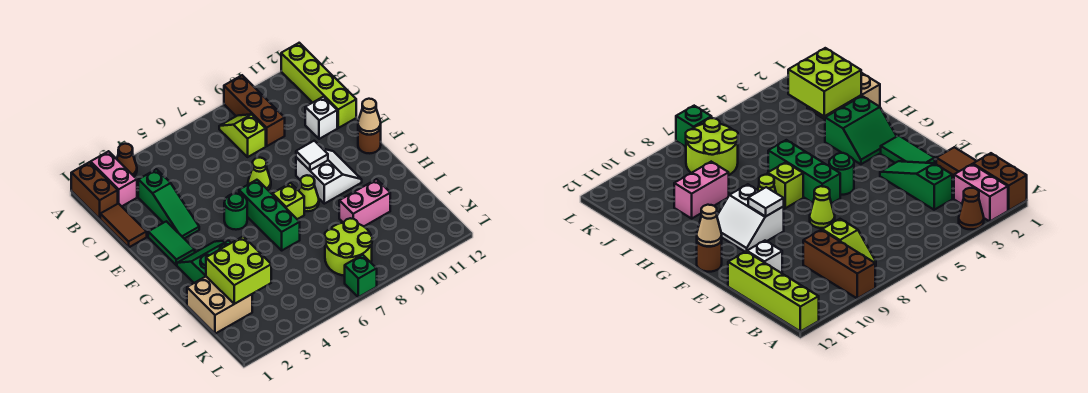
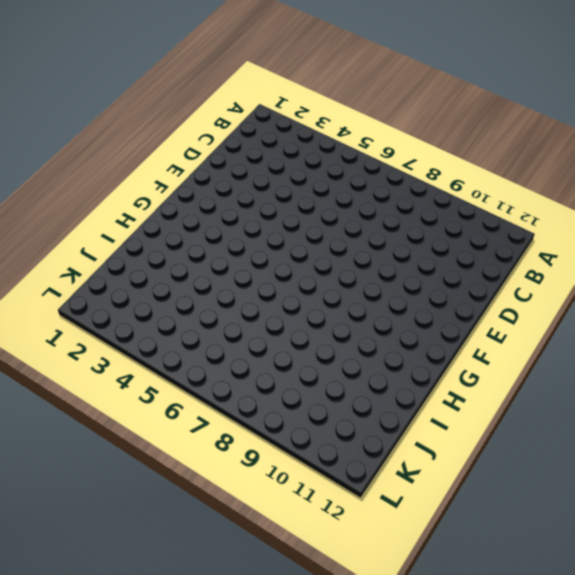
none -> brown 1x2 brick [71,162,118,219]
none -> pink 1x2 brick [91,151,137,206]
none -> brown 1x1 cone [117,144,137,176]

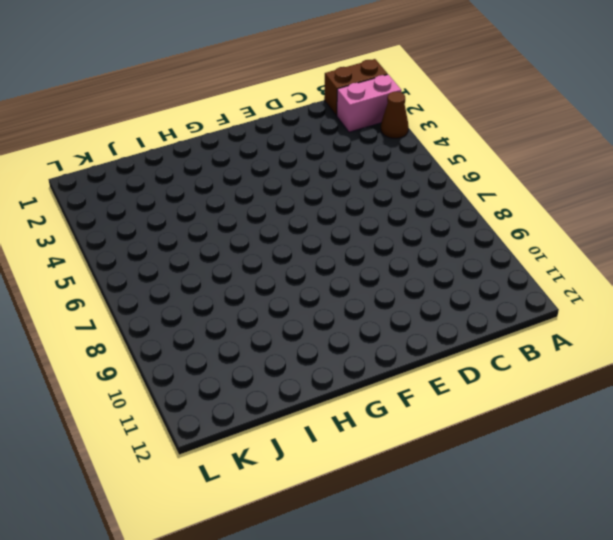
none -> brown 1x3 brick [224,75,285,146]
none -> lime 1x4 brick [281,43,356,128]
none -> lime 1x2 slope [219,114,266,157]

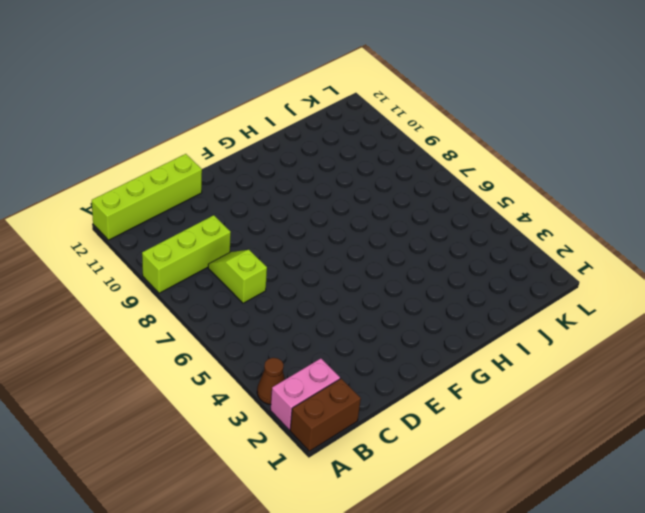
lime 1x3 brick [142,215,231,293] -> brown 1x3 brick [224,75,285,146]
lime 1x2 slope [208,250,267,303] -> lime 1x2 slope turned to [219,114,266,157]
none -> brown 1x2 tile [100,203,147,247]
none -> green 1x3 slope [138,169,199,238]
none -> white 1x1 brick [305,97,337,139]

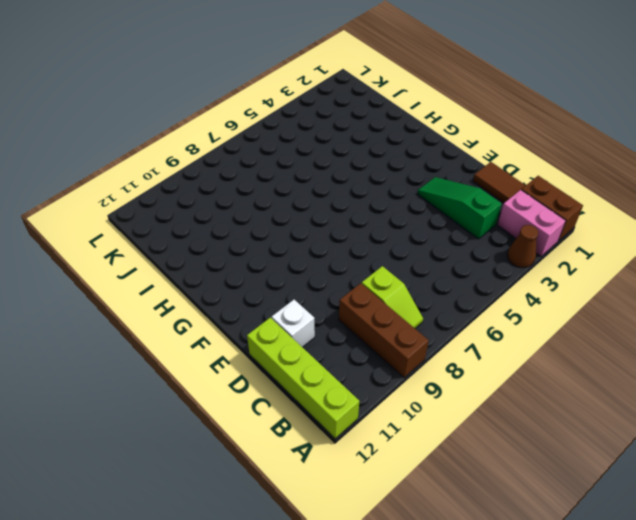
none -> green 1x2 tile [148,221,195,265]
none -> lime 1x1 cone [248,158,271,190]
none -> green 1x1 round brick [224,194,247,230]

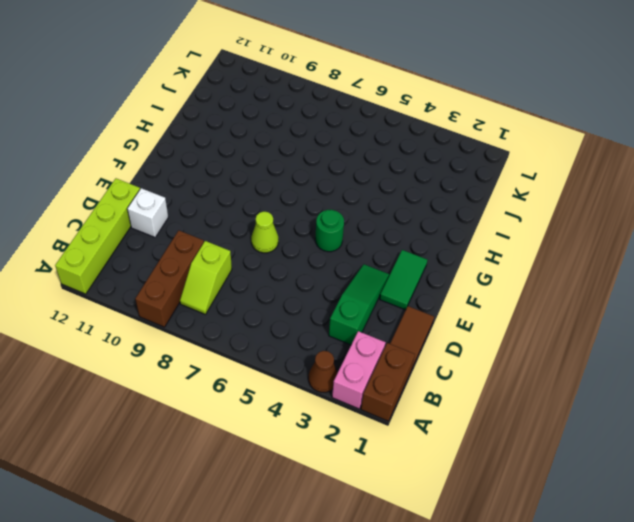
none -> green 1x3 brick [239,180,300,250]
none -> white 2x2 slope [296,149,362,204]
none -> brown 1x1 round brick [358,127,381,153]

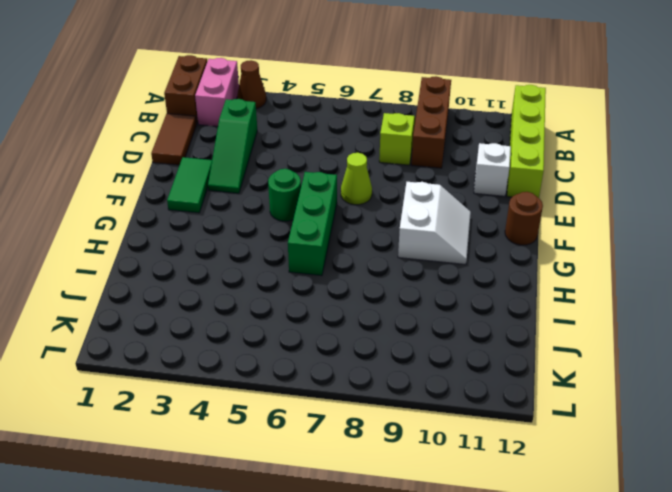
none -> green 2x2 slope [177,240,231,283]
none -> lime 1x1 brick [272,183,304,219]
none -> lime 1x1 cone [299,175,319,211]

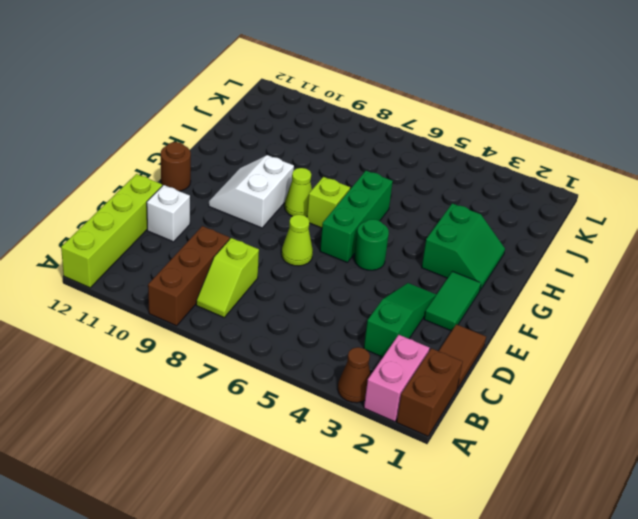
green 2x2 slope [422,203,505,290] -> green 2x2 slope turned to [177,240,231,283]
none -> tan 2x2 brick [187,276,252,334]
none -> pink 1x2 brick [339,179,390,226]
none -> lime 2x2 round brick [325,218,372,276]

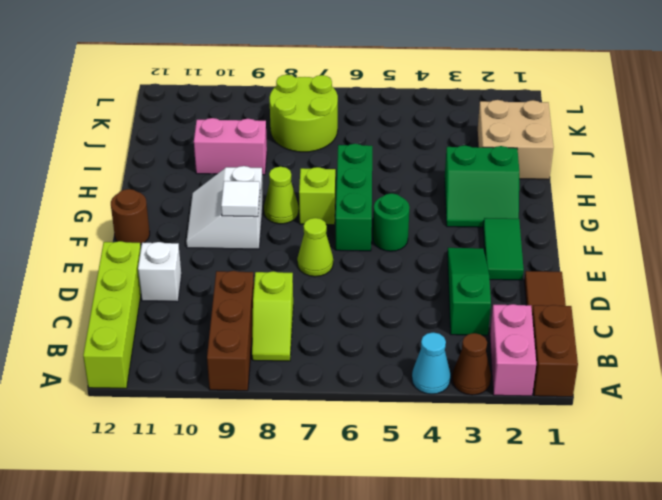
cyan 1x1 cone [412,332,451,394] -> none
none -> green 1x1 brick [345,255,377,297]
none -> tan 1x1 cone [358,99,381,135]
none -> lime 2x2 brick [206,236,271,304]

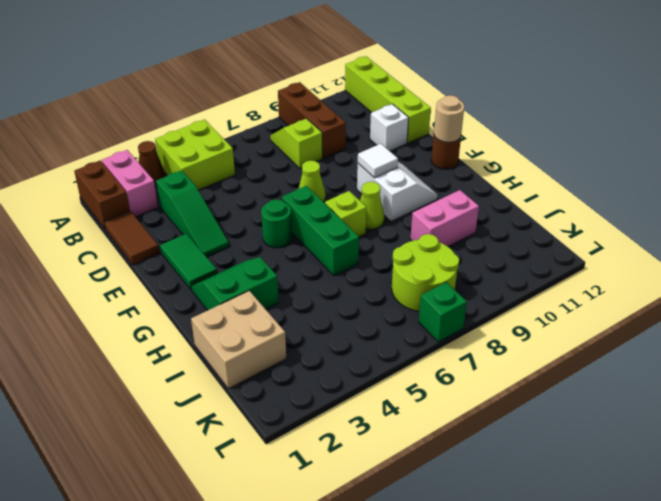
lime 2x2 brick [155,120,235,190] -> lime 2x2 brick moved to [206,236,271,304]
tan 1x1 round brick [434,95,464,142] -> tan 1x1 cone [358,99,381,135]

